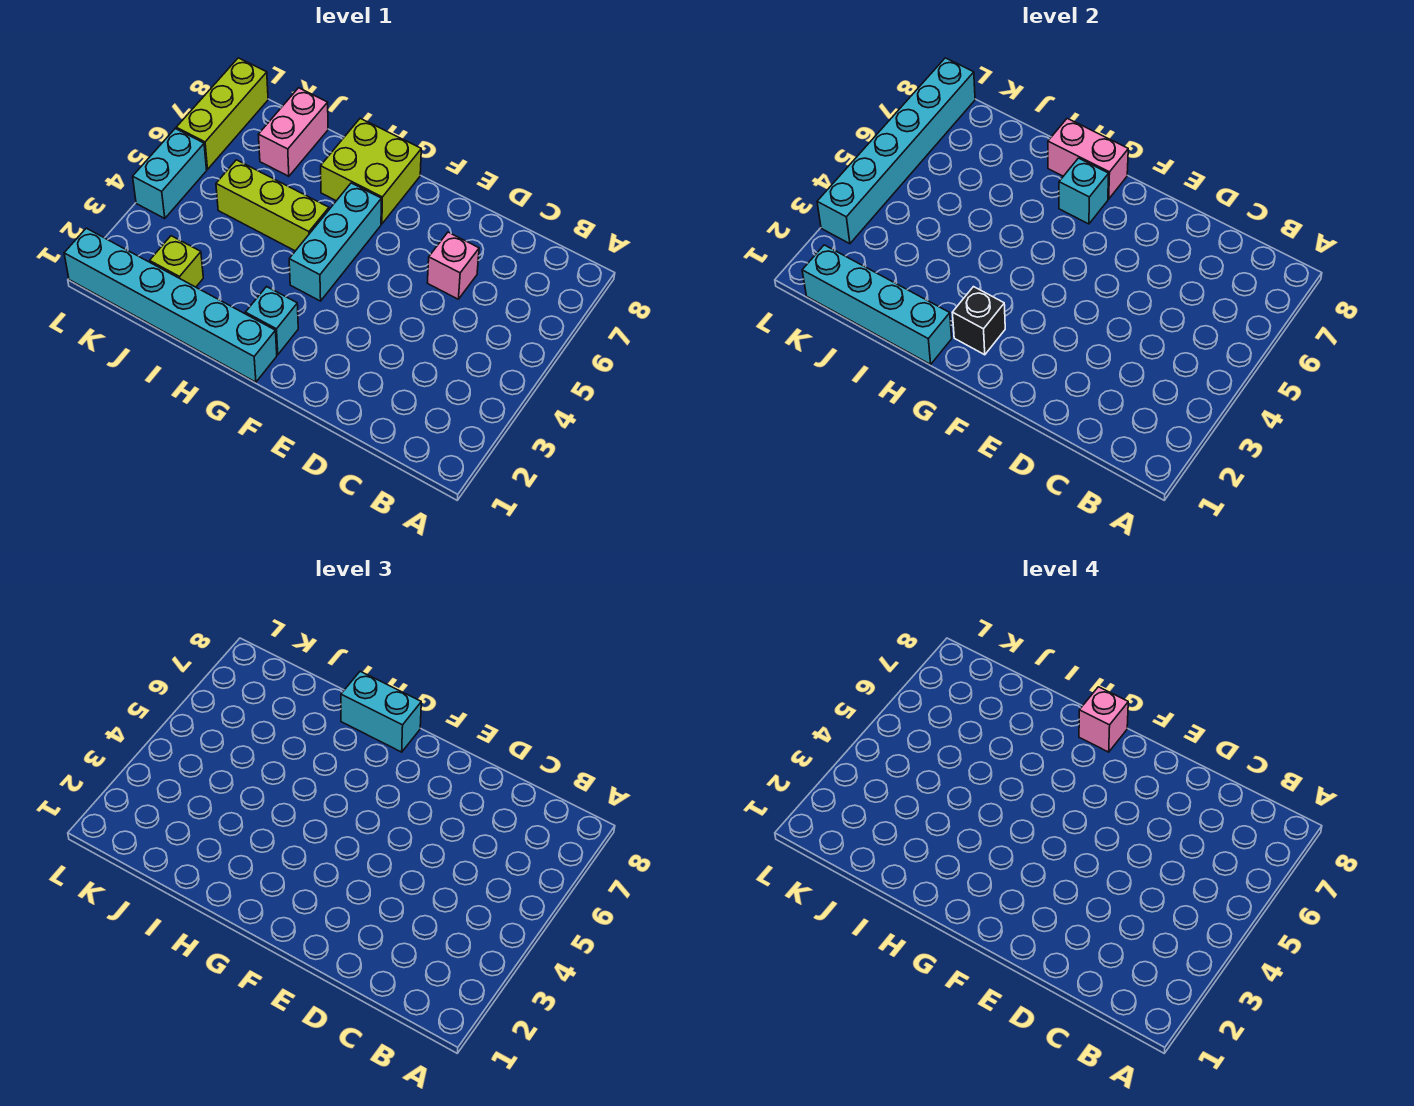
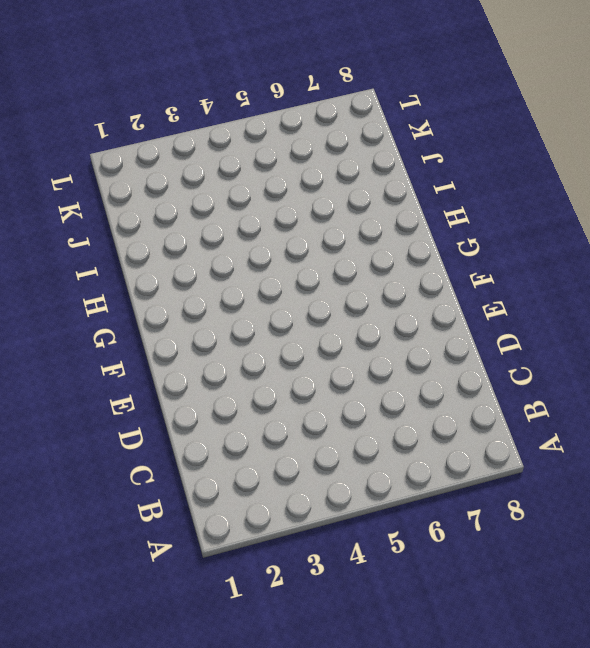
none -> pink 1x1 brick [427,232,479,299]
none -> cyan 1x6 brick [64,228,277,382]
none -> cyan 1x1 brick [245,287,298,355]

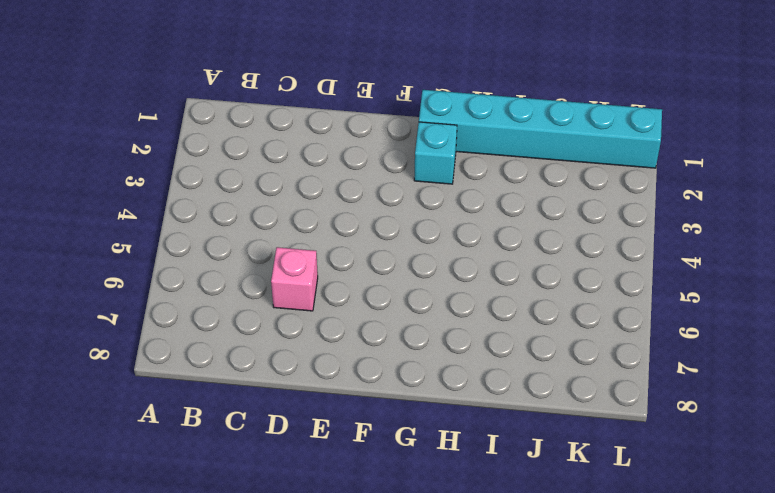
none -> cyan 1x3 brick [289,183,381,301]
none -> lime 2x2 brick [321,118,421,224]
none -> lime 1x3 brick [216,160,329,251]

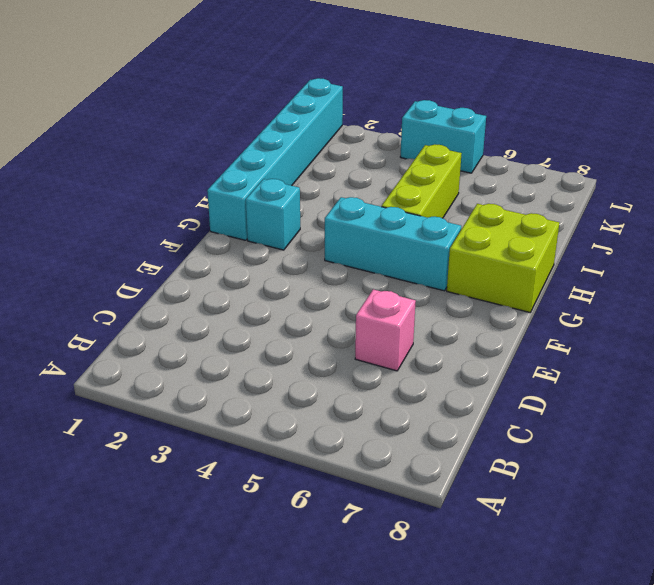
none -> lime 1x1 brick [150,236,203,287]
none -> pink 1x2 brick [258,88,328,176]
none -> lime 1x3 brick [176,58,268,169]

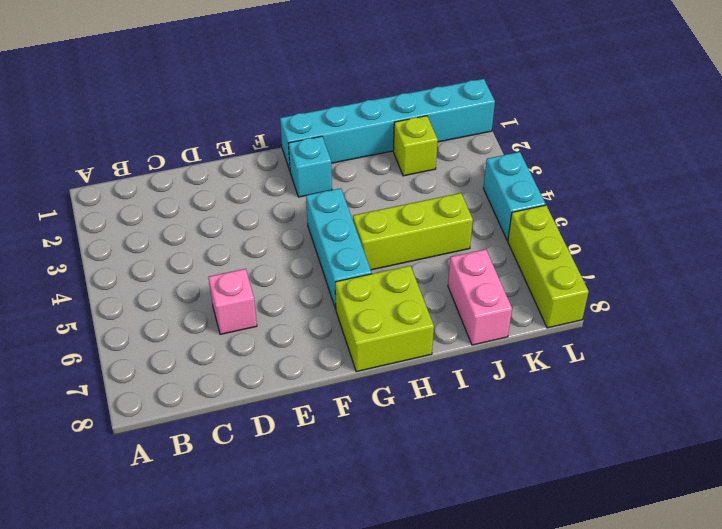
none -> black 1x1 brick [952,287,1005,355]
none -> cyan 1x1 brick [1059,158,1109,224]
none -> pink 1x2 brick [1048,118,1128,199]

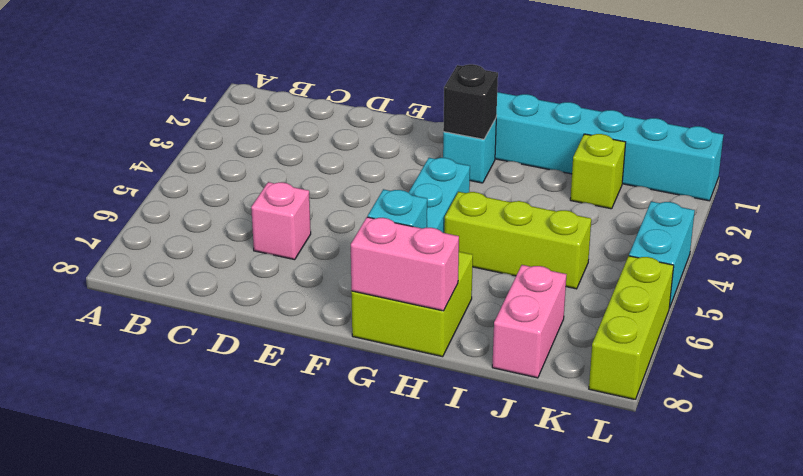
none -> cyan 1x4 brick [802,245,952,364]
none -> cyan 1x6 brick [817,58,975,244]
none -> cyan 1x2 brick [341,671,421,752]

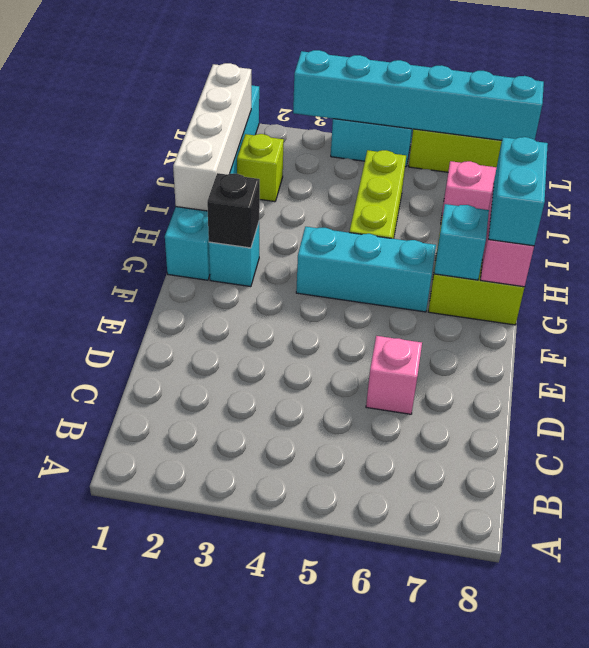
white 1x4 brick [173,63,251,211] -> cyan 1x4 brick [802,245,952,364]
none -> pink 1x1 brick [1079,687,1128,752]

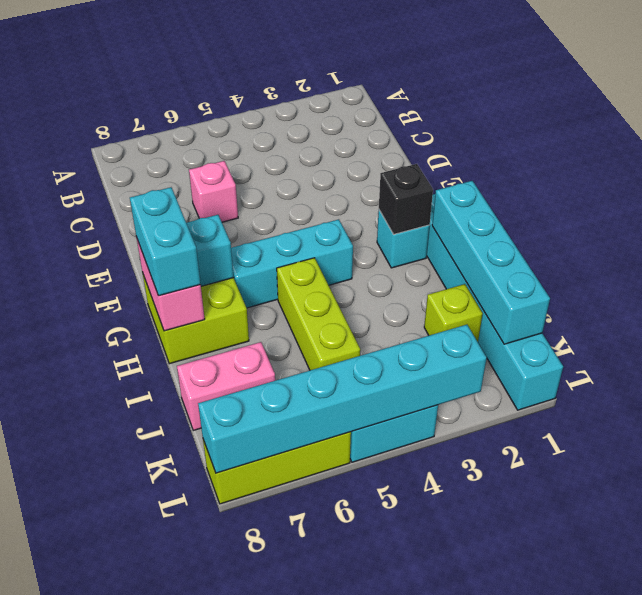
none -> pink 1x1 brick [1079,687,1128,752]

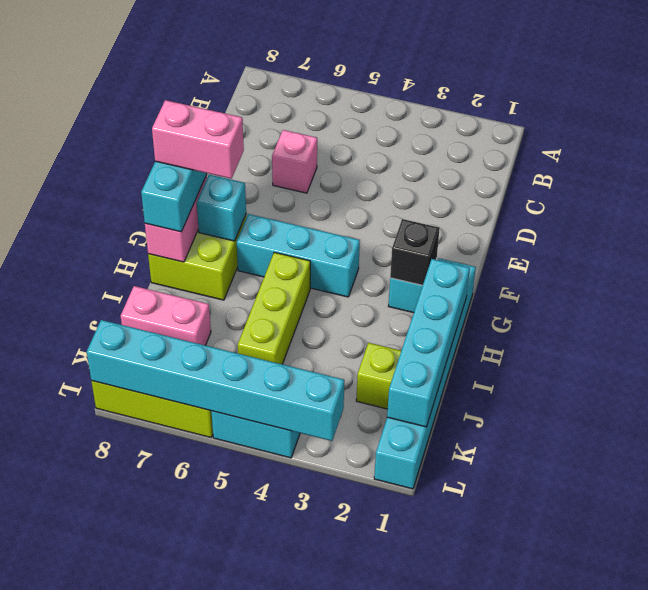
pink 1x2 brick [152,100,244,179] -> pink 1x1 brick [1079,687,1128,752]

